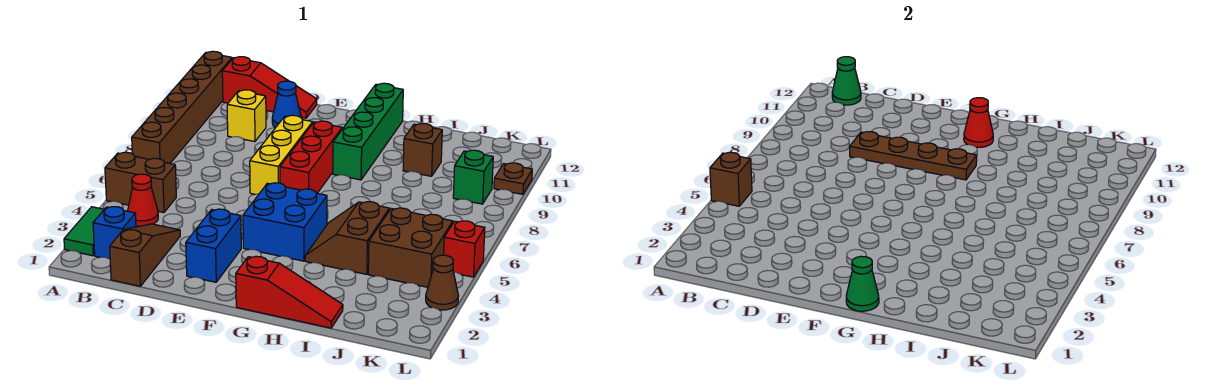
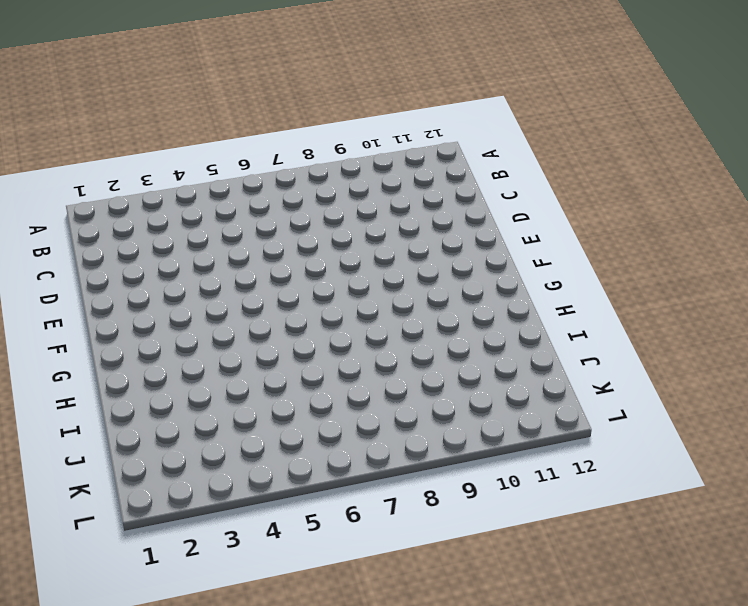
none -> green 1x2 tile [64,207,104,256]
none -> brown 1x2 brick [105,152,176,213]
none -> brown 1x6 brick [132,51,232,164]

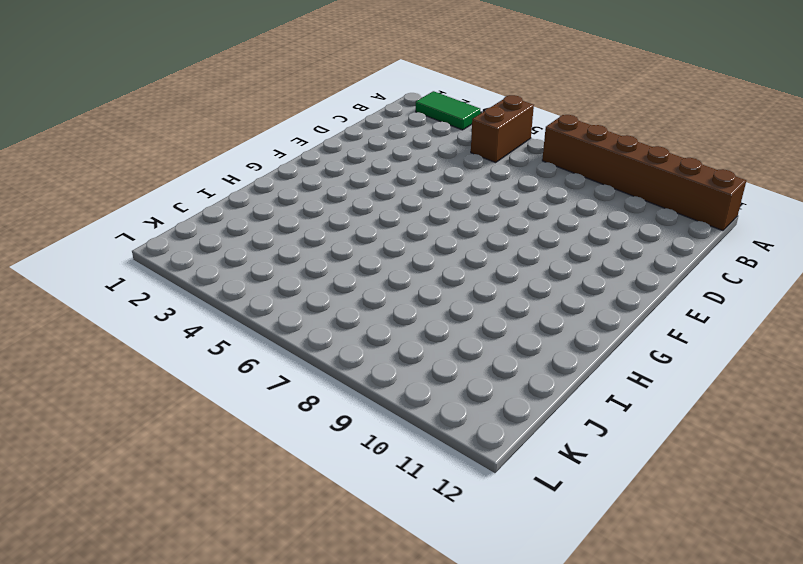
none -> blue 1x1 brick [93,207,136,259]
none -> red 1x1 cone [128,174,158,226]
none -> red 1x3 slope [222,57,317,118]

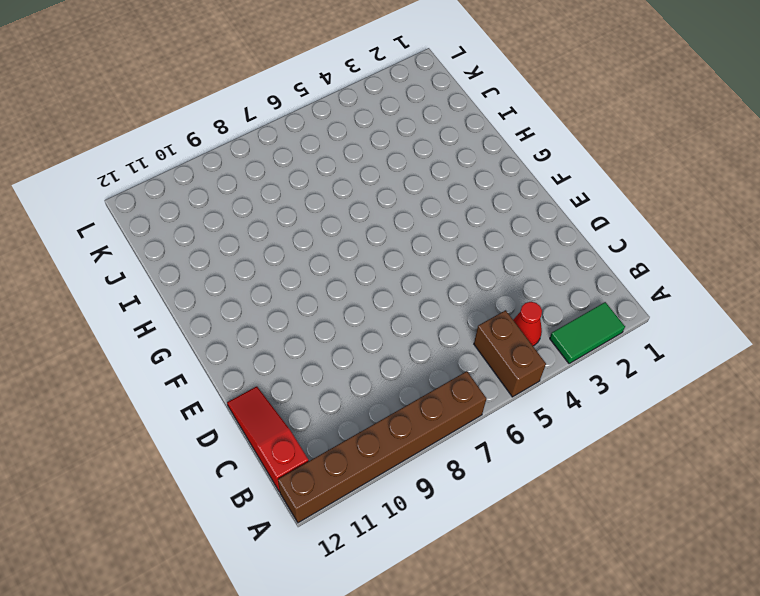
none -> blue 1x1 brick [93,207,136,259]
none -> brown 1x3 slope [110,224,180,286]
none -> yellow 1x1 brick [227,90,266,142]

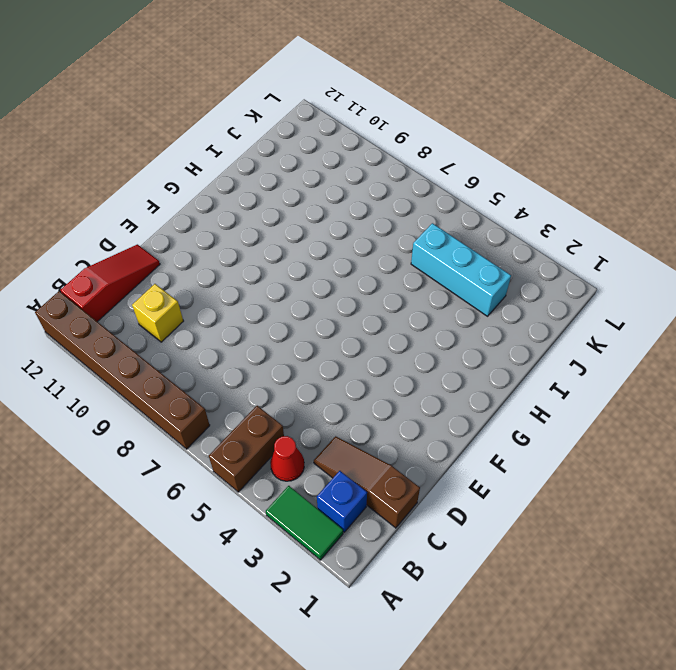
cyan 1x3 brick [411,223,511,316] -> brown 2x2 brick [368,208,453,287]
none -> blue 1x1 cone [272,81,301,128]
none -> blue 1x2 brick [186,209,241,282]
none -> yellow 1x3 brick [250,115,313,194]

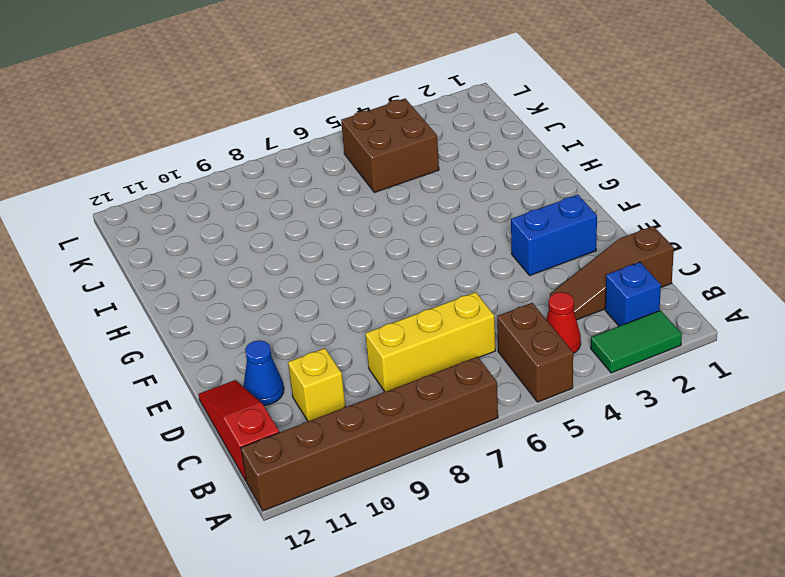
yellow 1x3 brick [365,292,495,392] -> yellow 1x3 brick moved to [250,115,313,194]
none -> blue 2x2 brick [243,183,327,261]
none -> red 1x3 brick [280,121,342,193]
none -> red 1x3 slope [236,256,343,328]

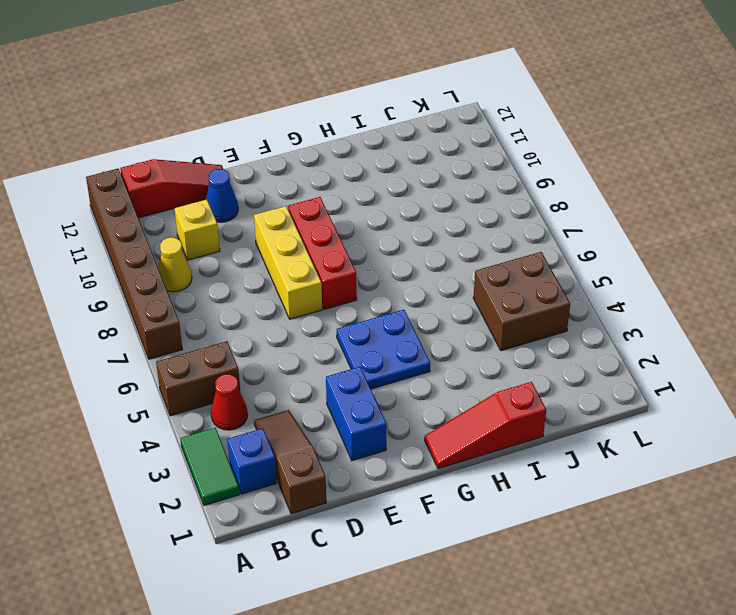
yellow 1x1 cone [158,238,192,292] -> none
blue 2x2 plate [337,310,430,389] -> blue 2x2 brick [243,183,327,261]
red 1x3 slope [425,382,546,469] -> red 1x3 slope turned to [236,256,343,328]
none -> green 1x4 brick [333,83,403,180]
none -> brown 2x2 slope [305,202,389,274]
none -> brown 1x1 brick [403,124,442,176]

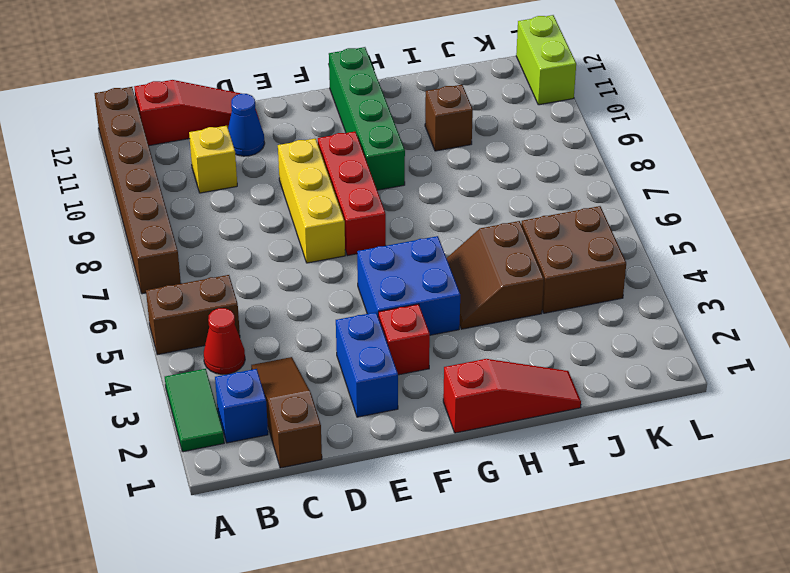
red 1x1 brick [378,304,430,375] -> red 1x1 brick moved to [444,221,485,277]
lime 1x2 brick [516,15,576,105] -> none
none -> green 1x1 brick [453,150,493,204]
none -> brown 1x1 cone [426,255,458,310]
none -> brown 1x1 plate [494,163,532,194]

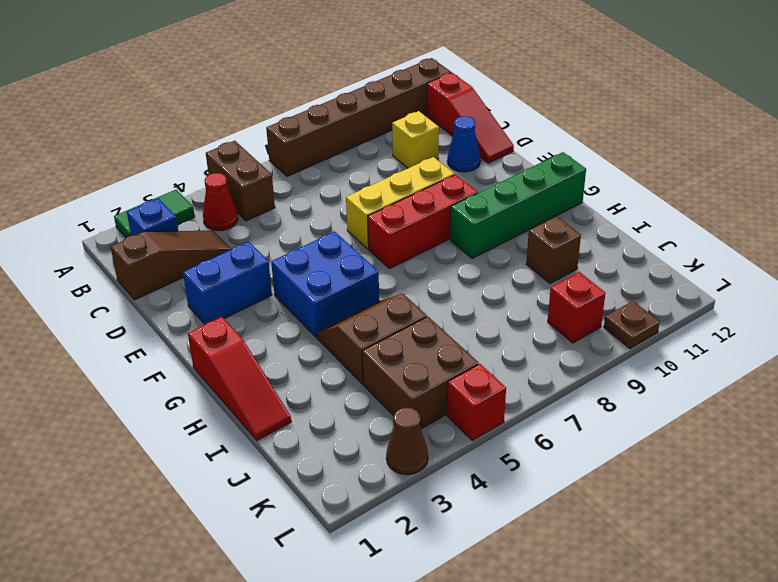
red 1x1 brick [548,272,605,343] -> green 1x1 brick [453,150,493,204]
none -> brown 1x1 brick [710,152,752,206]
none -> green 1x1 cone [832,57,861,105]
none -> brown 1x4 plate [850,132,977,180]

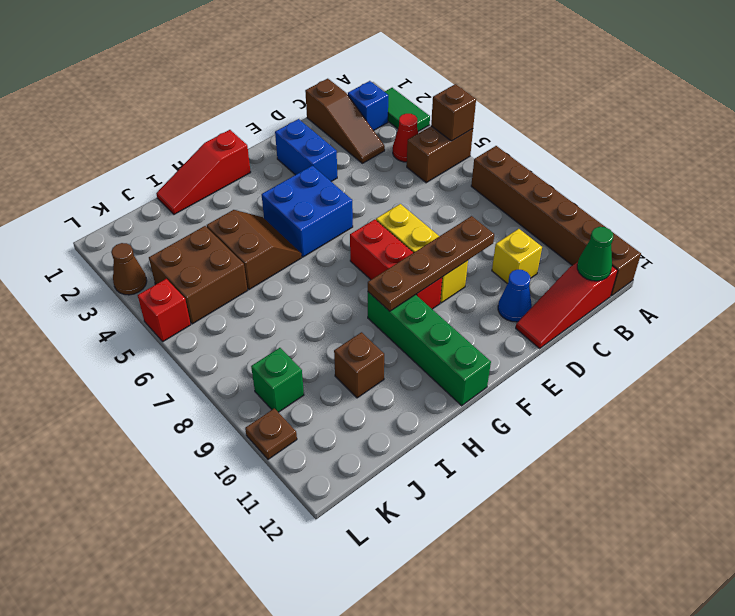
none -> green 1x1 cone [846,256,879,311]
none -> red 1x1 cone [964,98,993,147]

